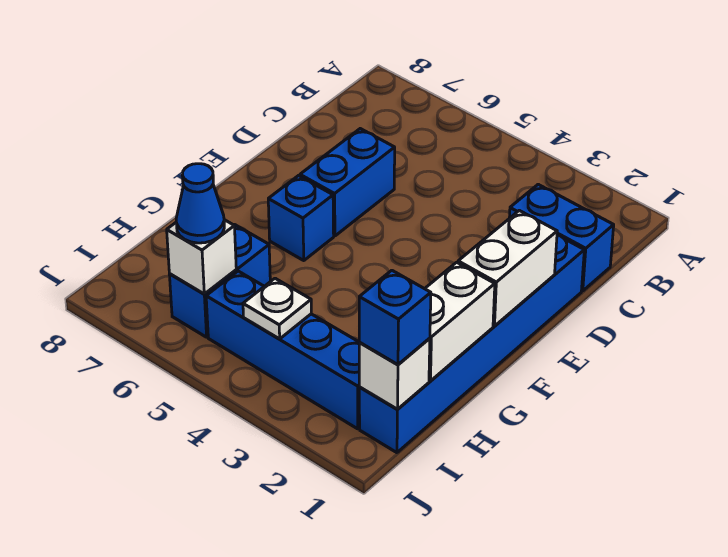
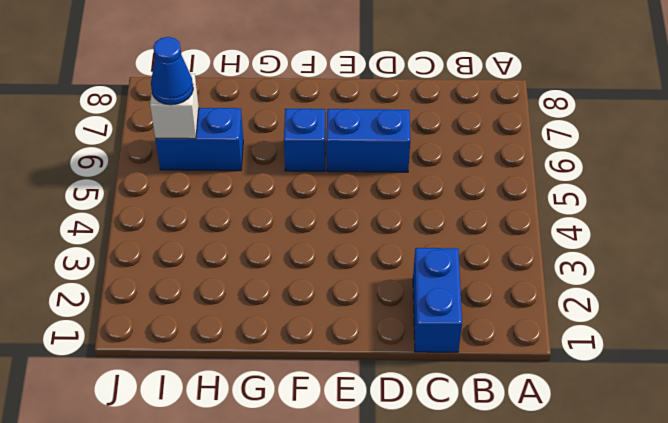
none -> blue 1x6 brick [359,235,584,453]
none -> blue 1x4 brick [206,271,360,429]
none -> white 1x2 brick [458,210,557,326]

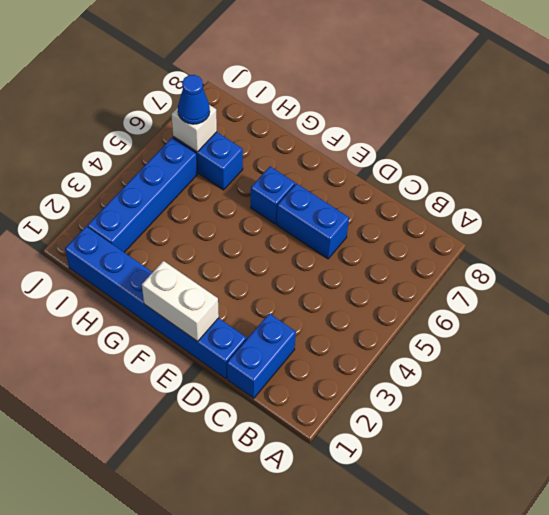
none -> white 1x2 brick [425,262,495,381]
none -> white 1x1 brick [359,338,430,409]
none -> white 1x1 plate [243,278,311,339]

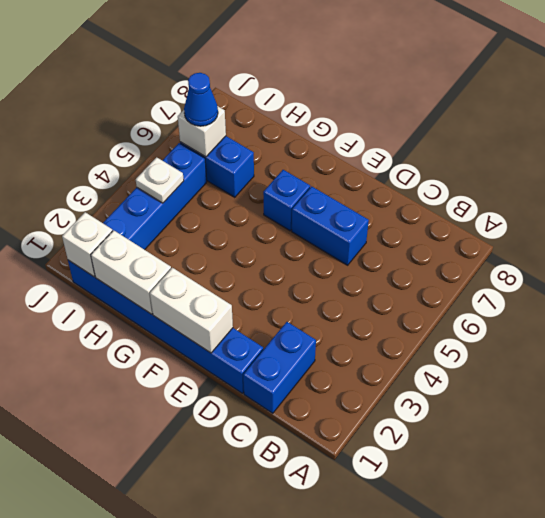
none -> blue 1x1 brick [359,270,431,364]

